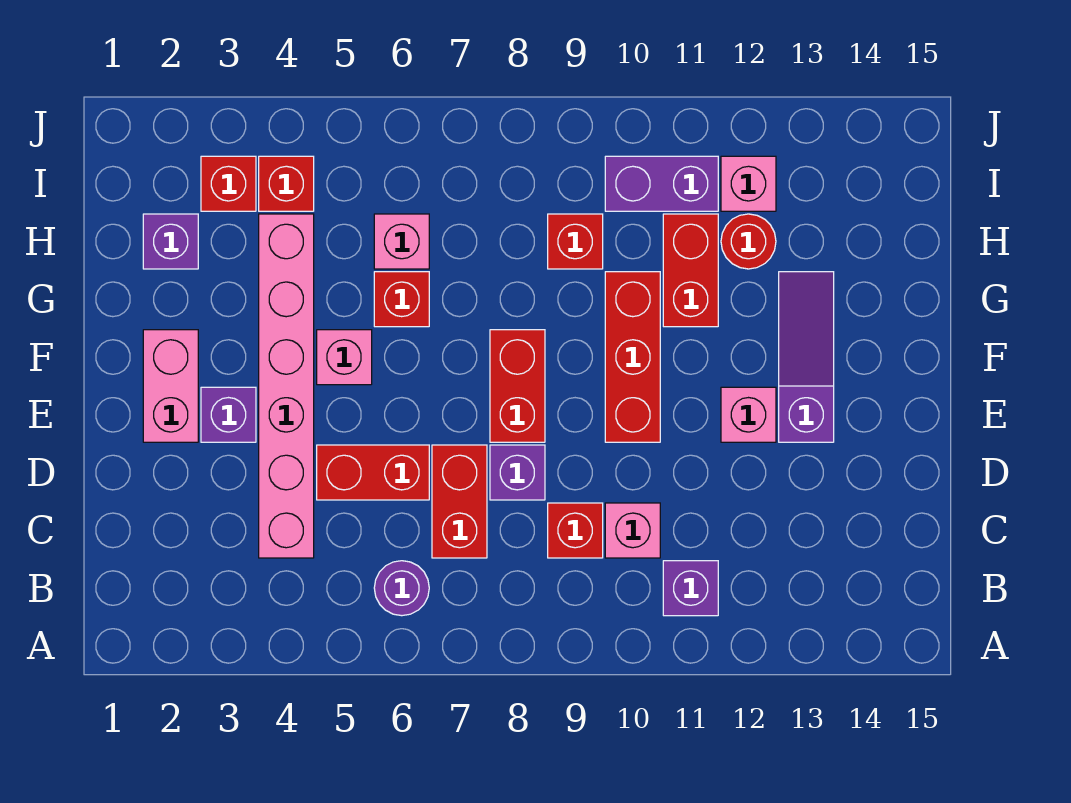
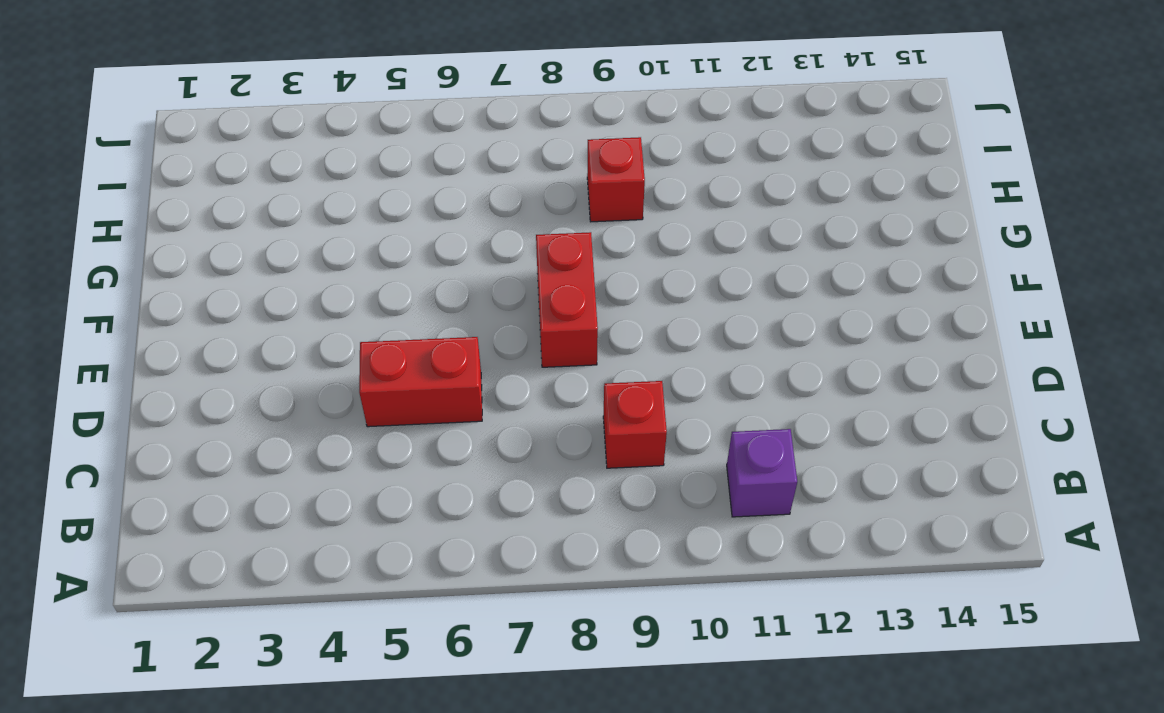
none -> purple 1x1 round brick [374,561,429,616]
none -> pink 1x6 brick [259,214,314,558]
none -> red 1x2 brick [432,445,487,558]

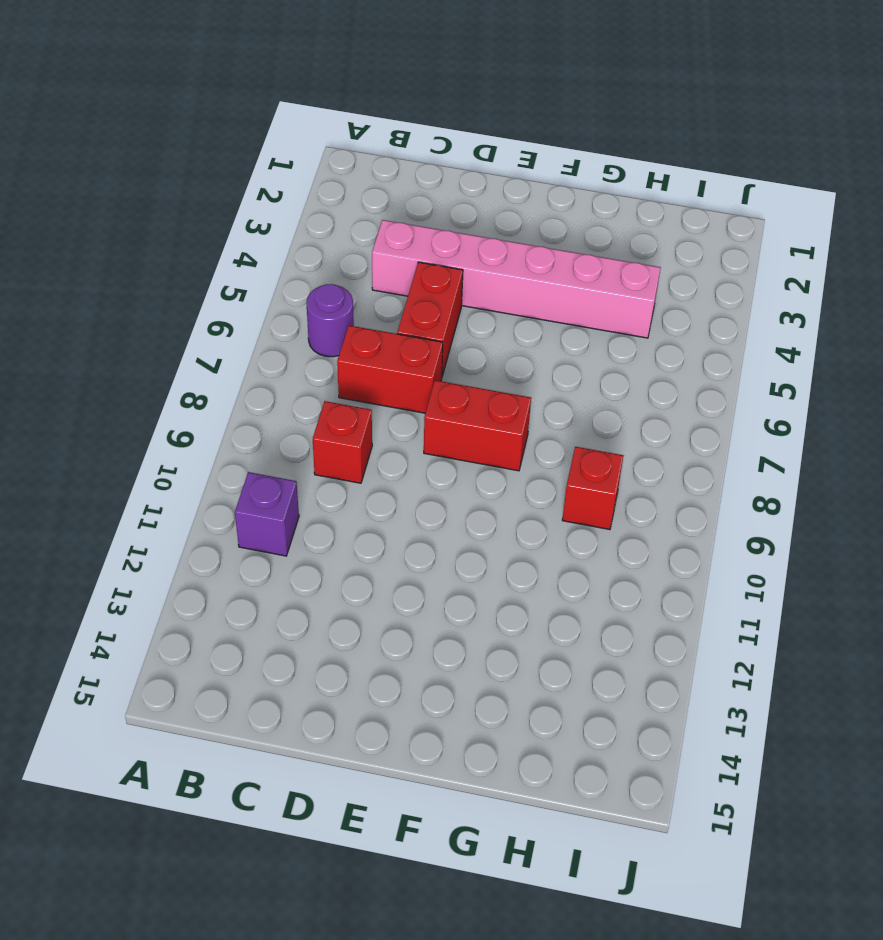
none -> pink 1x1 brick [605,503,660,558]
none -> purple 1x1 brick [490,445,545,500]
none -> pink 1x2 brick [143,330,198,442]

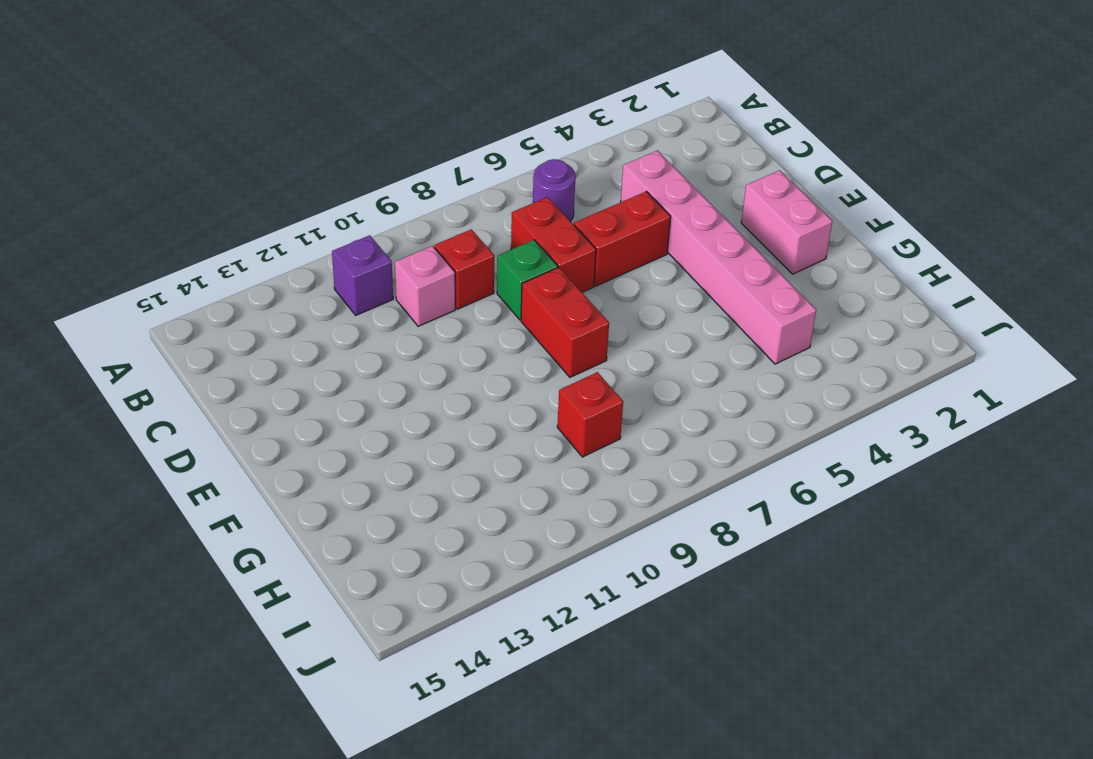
green 1x1 brick [497,240,558,320] -> purple 1x1 brick [490,445,545,500]
none -> purple 1x1 brick [201,387,256,442]
none -> red 1x3 brick [605,272,660,442]
none -> pink 1x1 brick [721,387,776,442]

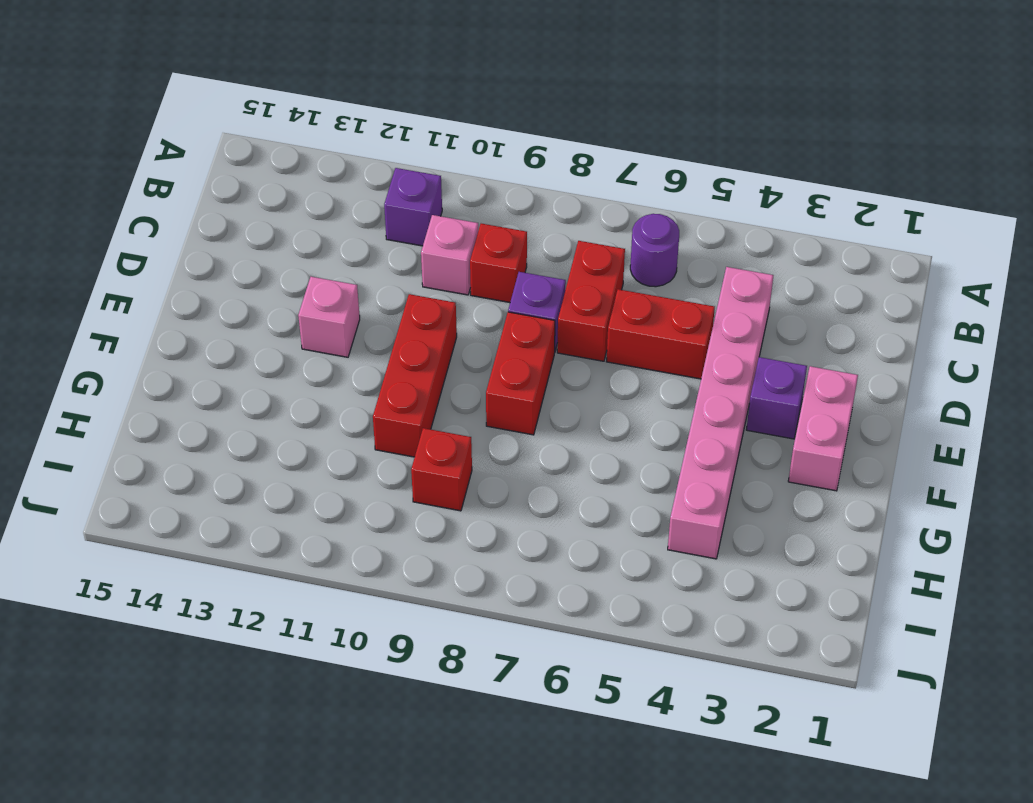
none -> purple 1x3 slope [779,272,834,442]
none -> pink 1x1 brick [317,330,372,385]
none -> red 1x1 brick [374,272,429,327]

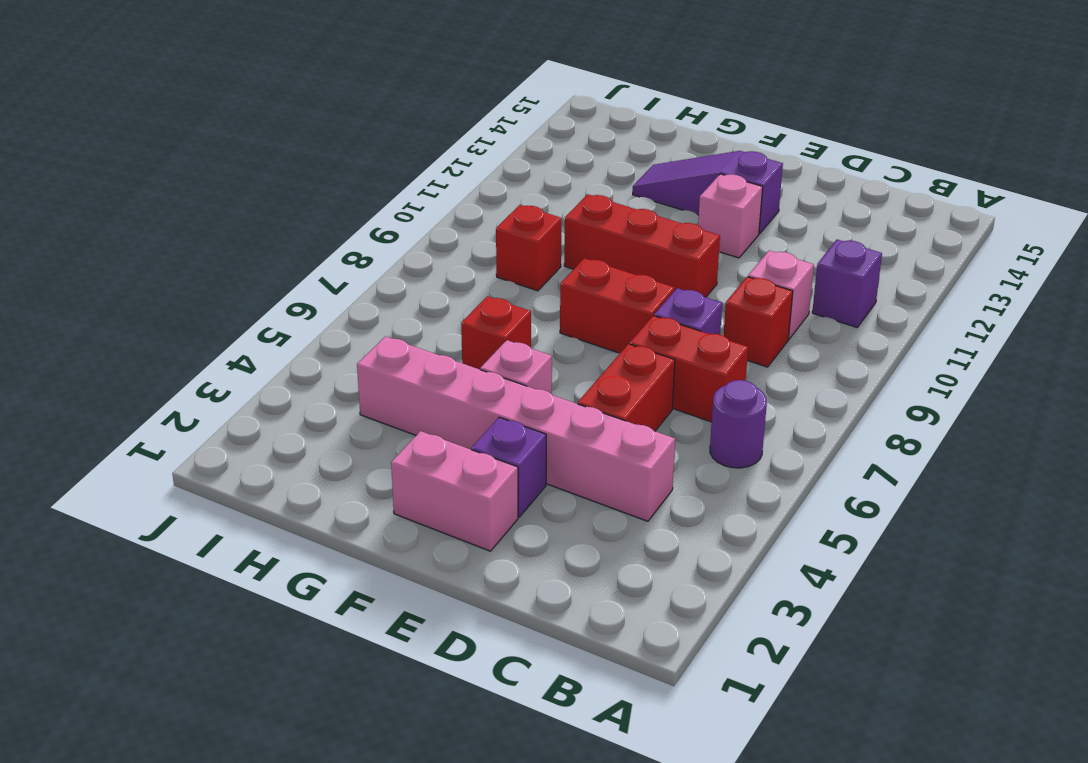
none -> red 1x2 brick [663,214,718,327]
none -> purple 1x1 brick [143,214,198,269]
none -> pink 1x1 brick [374,214,429,269]

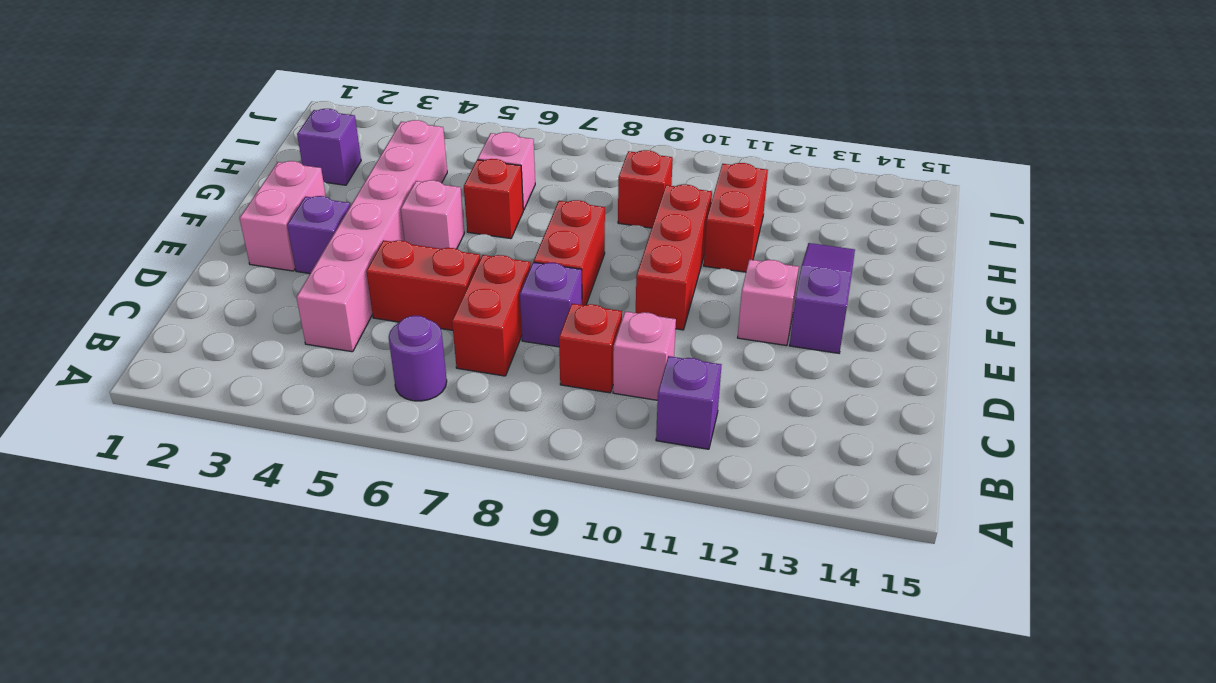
none -> red 1x1 round brick [721,214,776,269]
none -> red 1x1 brick [201,156,256,211]
none -> red 1x1 brick [259,156,314,211]

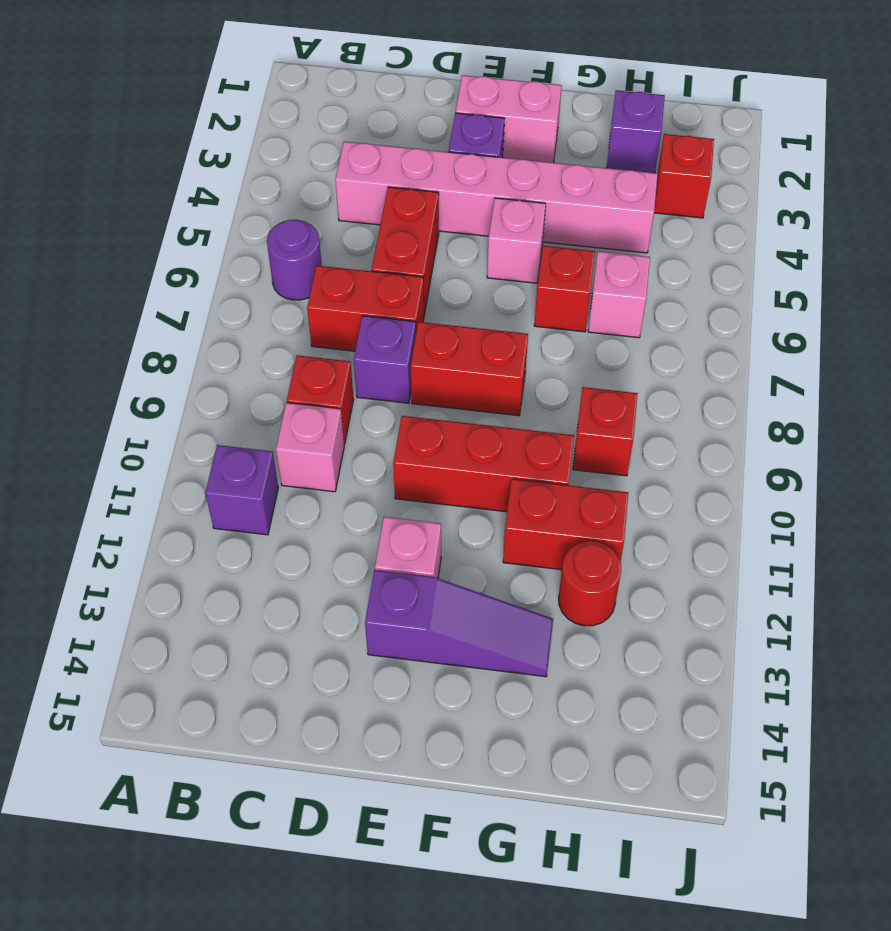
none -> red 1x1 brick [259,156,314,211]
none -> purple 1x2 brick [605,156,718,211]
none -> pink 1x1 brick [721,156,776,211]

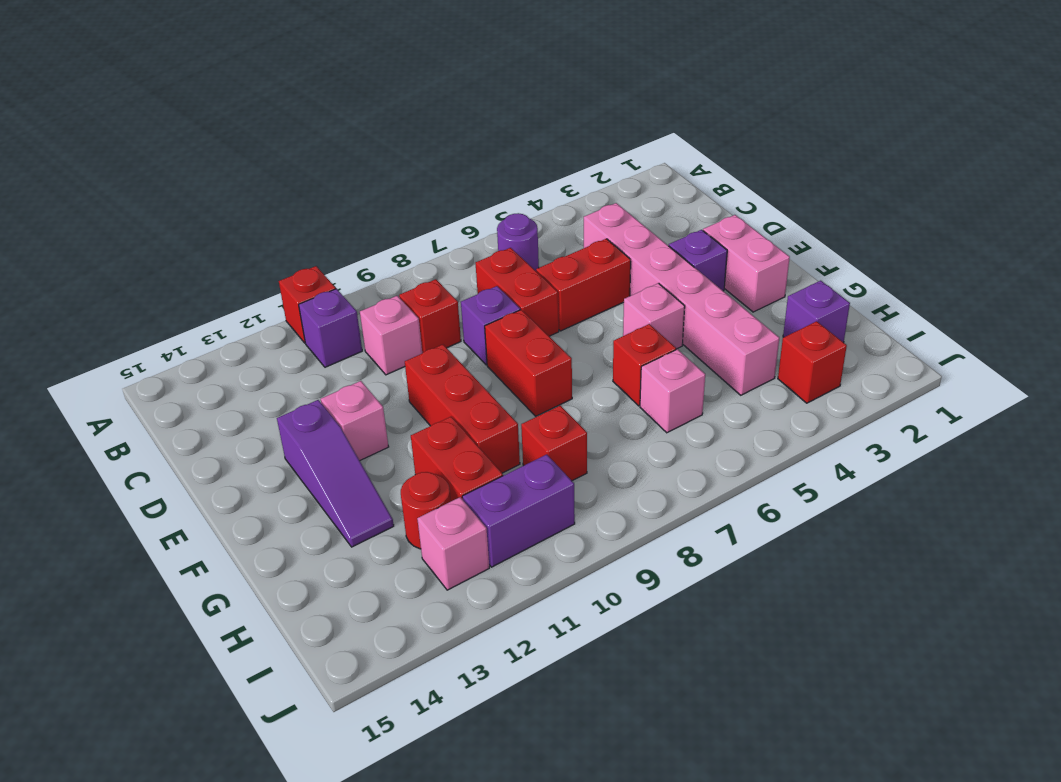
red 1x1 brick [279,266,336,343] -> red 1x1 brick moved to [259,156,314,211]

